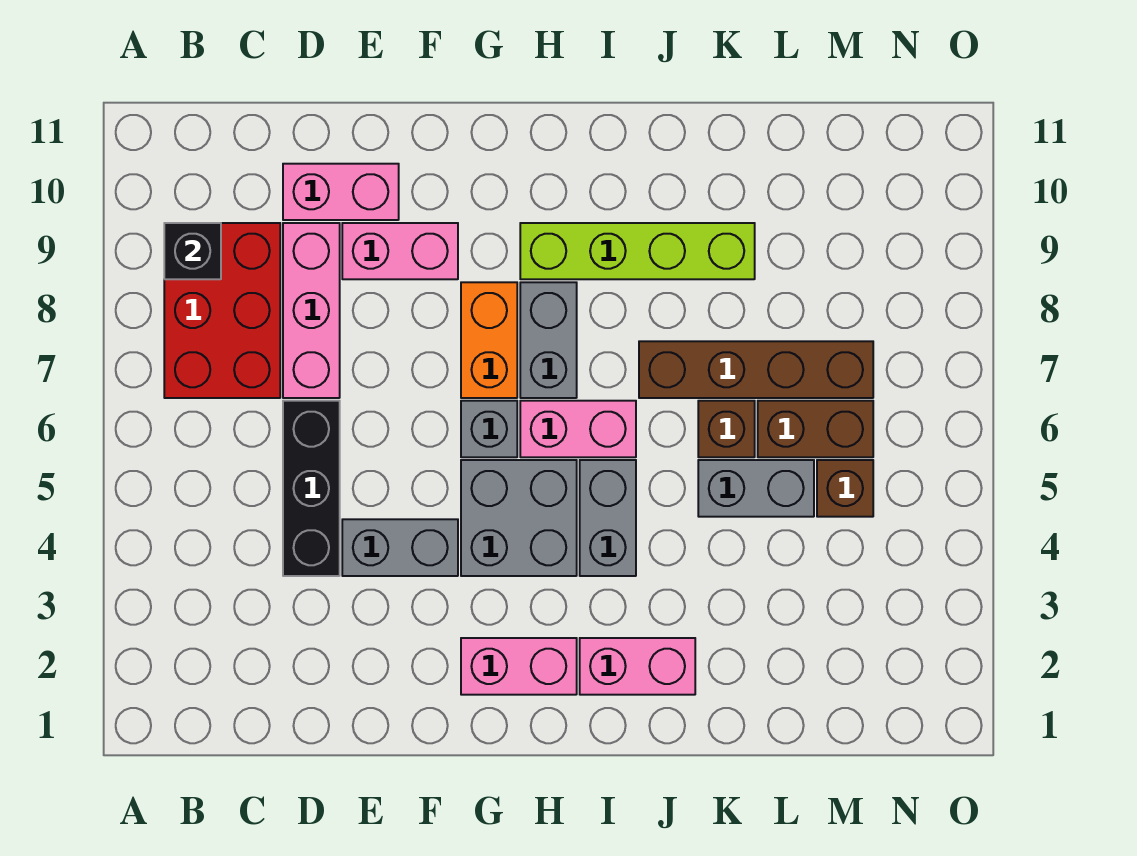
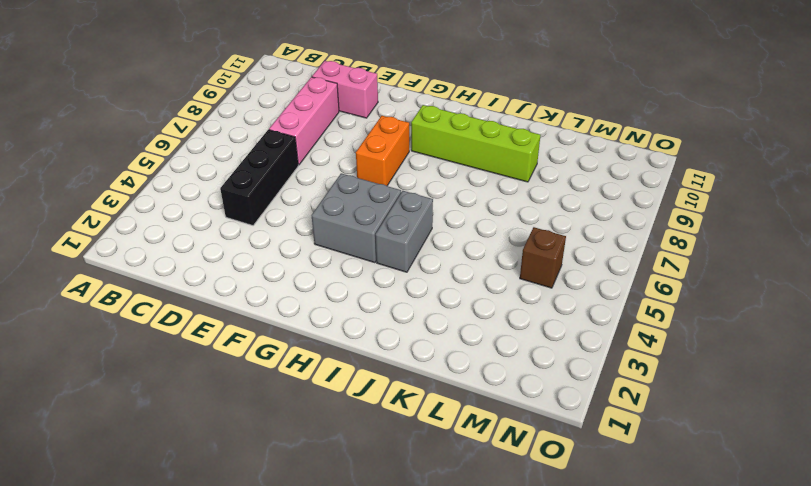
none -> red 2x3 brick [164,223,280,398]
none -> grey 1x2 brick [342,519,458,576]
none -> pink 1x2 brick [342,223,458,279]

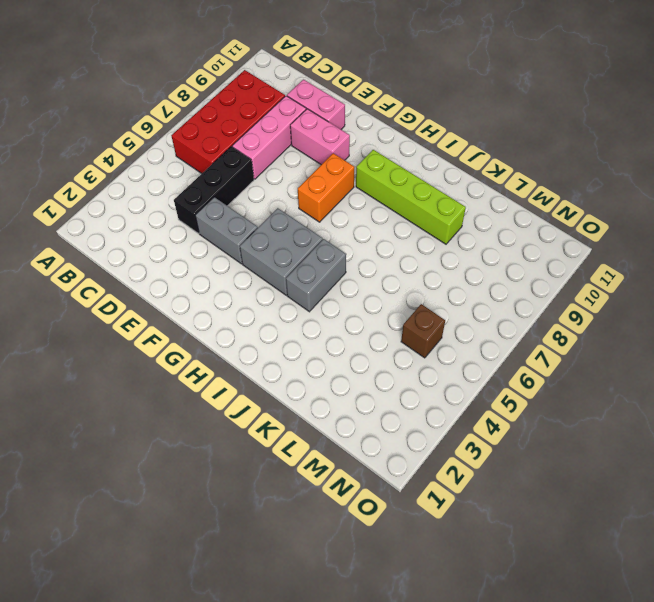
red 2x4 brick [171,70,285,173] -> red 2x3 brick [164,223,280,398]
none -> pink 1x2 brick [461,638,577,695]
none -> grey 1x1 brick [461,401,517,457]
none -> pink 1x2 brick [520,401,636,457]

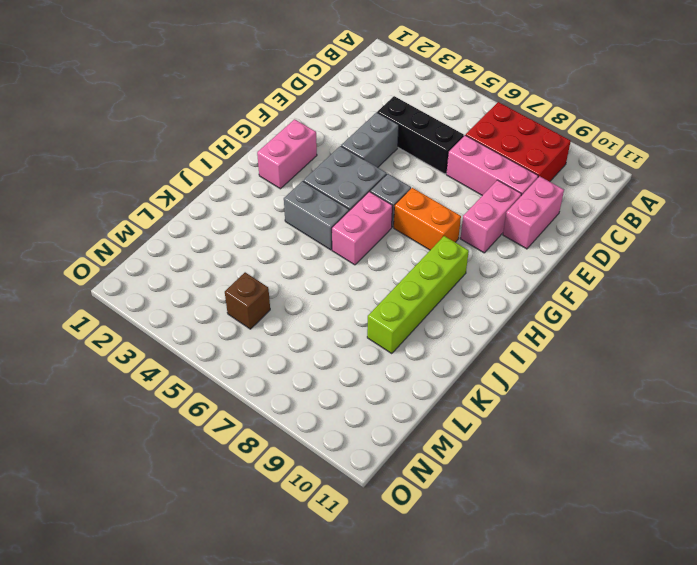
none -> grey 1x2 brick [520,282,577,398]
none -> pink 1x2 brick [580,638,695,695]
none -> brown 1x4 brick [639,341,873,398]

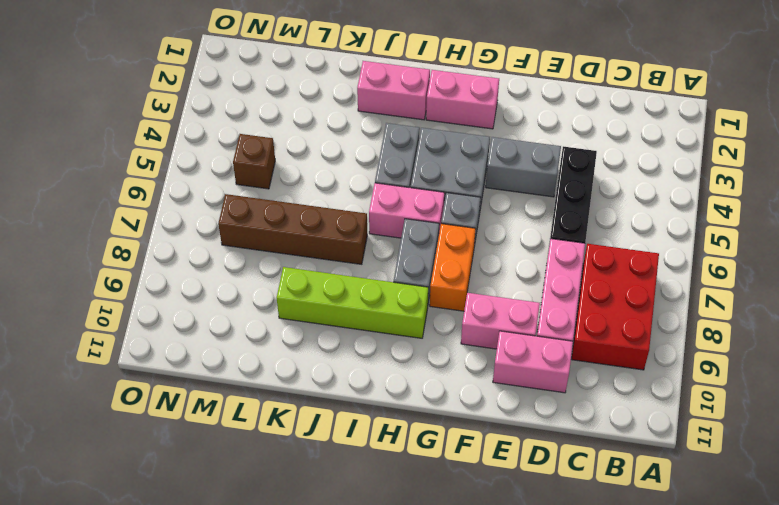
none -> grey 1x2 brick [698,460,814,517]
none -> brown 1x1 brick [698,401,755,457]
none -> brown 1x2 brick [758,401,873,457]

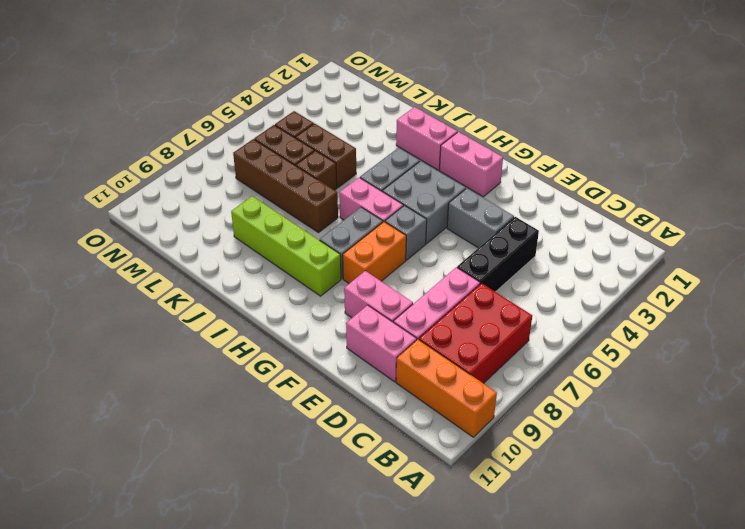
orange 1x3 brick [396,339,497,437] -> none
brown 1x2 brick [296,123,356,188] -> grey 1x2 brick [698,460,814,517]
none -> black 1x1 brick [164,223,221,279]

